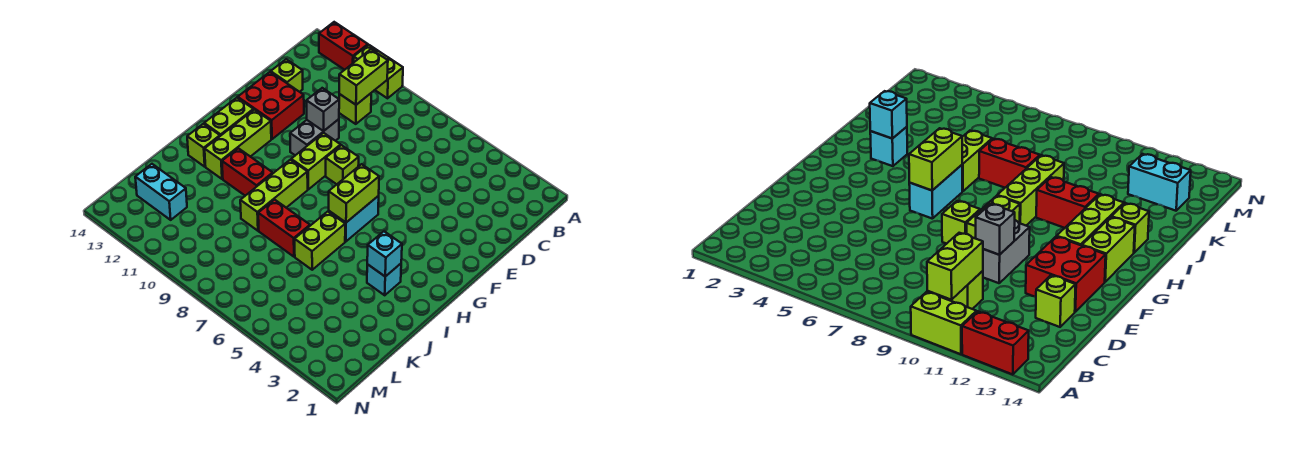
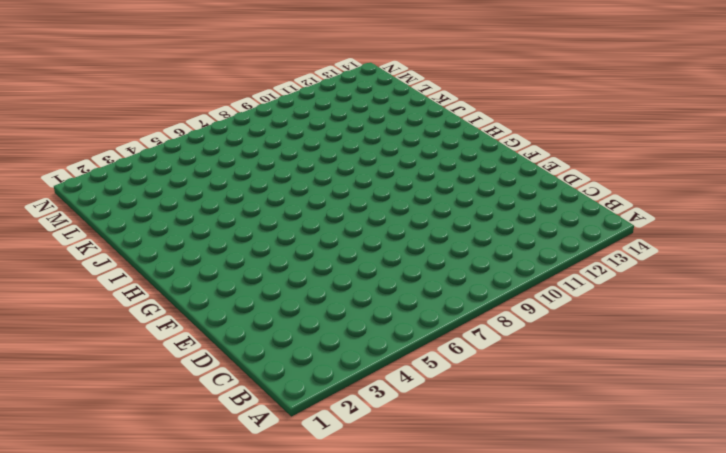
none -> lime 1x2 brick [354,45,403,98]
none -> red 1x2 brick [319,22,368,70]
none -> lime 1x1 brick [339,93,371,124]

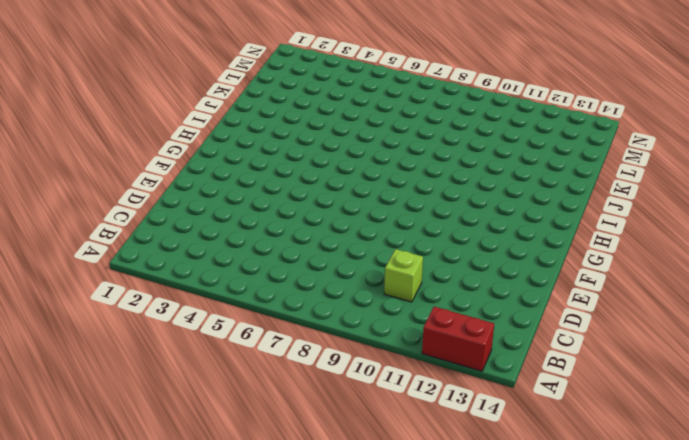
none -> lime 1x2 brick [354,45,403,98]
none -> lime 1x1 brick [271,59,303,92]
none -> grey 1x2 brick [290,119,339,155]

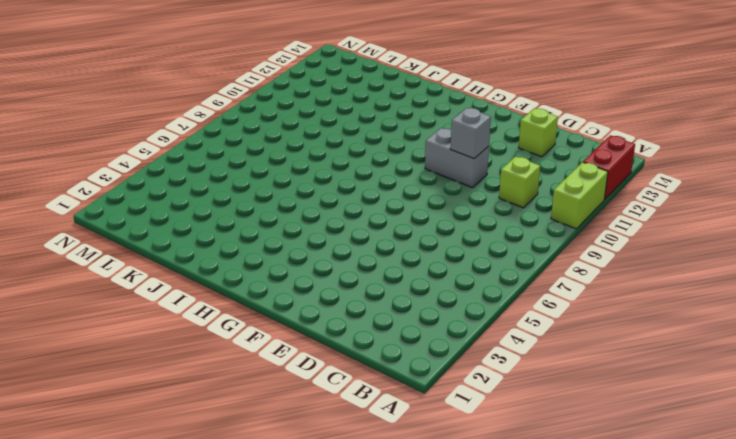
none -> red 2x2 brick [238,72,304,139]
none -> lime 1x1 brick [326,145,359,184]
none -> lime 1x2 brick [291,133,341,189]

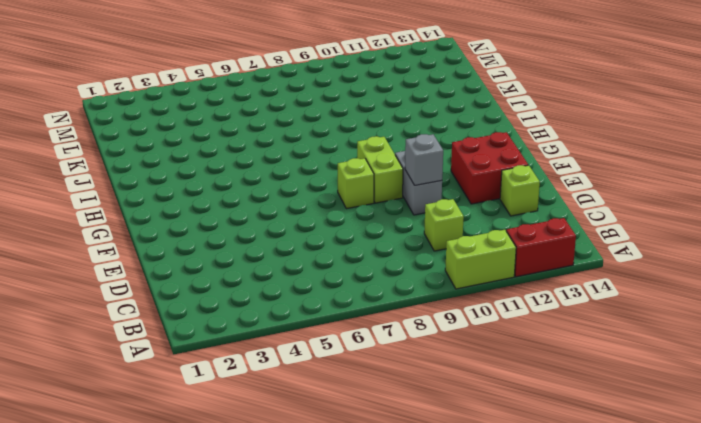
none -> cyan 1x2 brick [329,196,379,241]
none -> lime 1x3 brick [205,110,271,179]
none -> lime 1x2 brick [204,98,253,136]

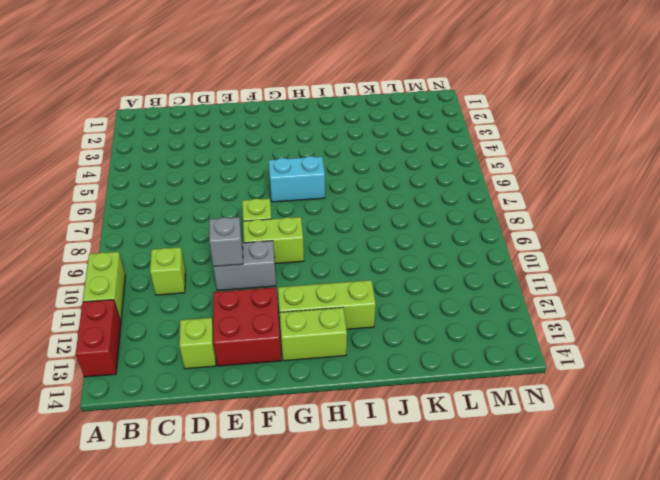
none -> lime 1x3 brick [240,160,308,231]
none -> cyan 1x1 brick [367,264,401,295]
none -> lime 1x2 brick [295,212,345,270]

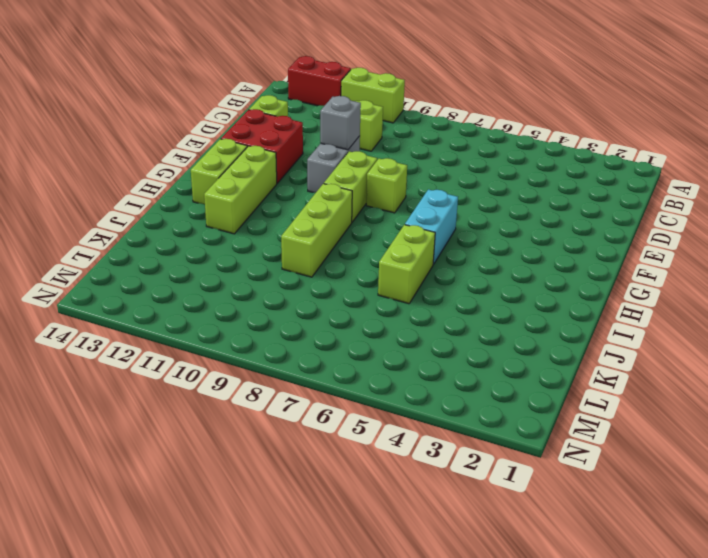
none -> cyan 1x1 brick [367,264,401,295]
none -> red 1x2 brick [222,148,273,196]
none -> lime 1x1 brick [187,124,220,167]

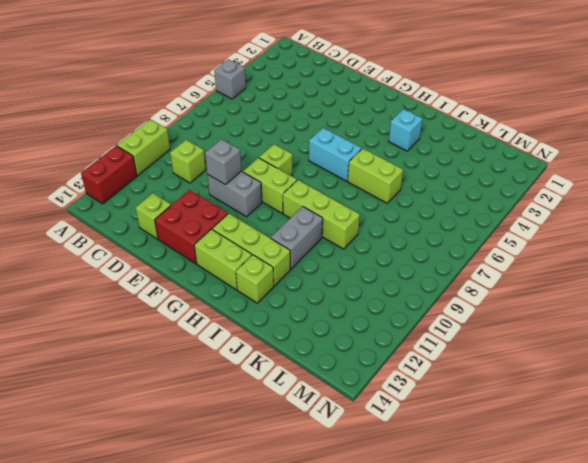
grey 1x1 brick [214,59,246,99] -> none
grey 1x2 brick [271,206,323,269] -> red 1x2 brick [222,148,273,196]
none -> red 1x2 brick [258,200,310,257]
none -> cyan 1x2 brick [135,164,187,220]
none -> lime 1x2 brick [339,49,388,105]

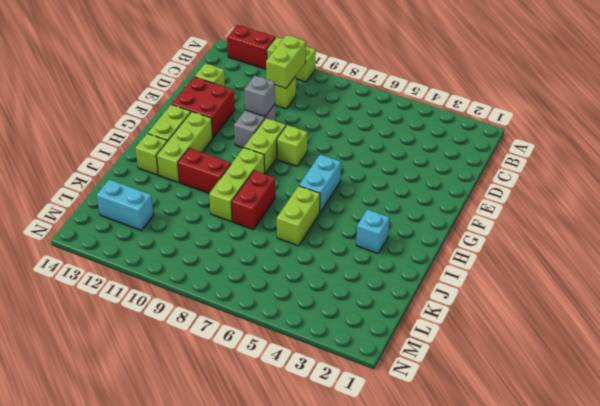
red 1x2 brick [231,170,275,230] -> red 1x2 brick turned to [258,200,310,257]
none -> lime 1x2 brick [329,164,379,222]
none -> cyan 1x1 brick [367,231,402,277]

